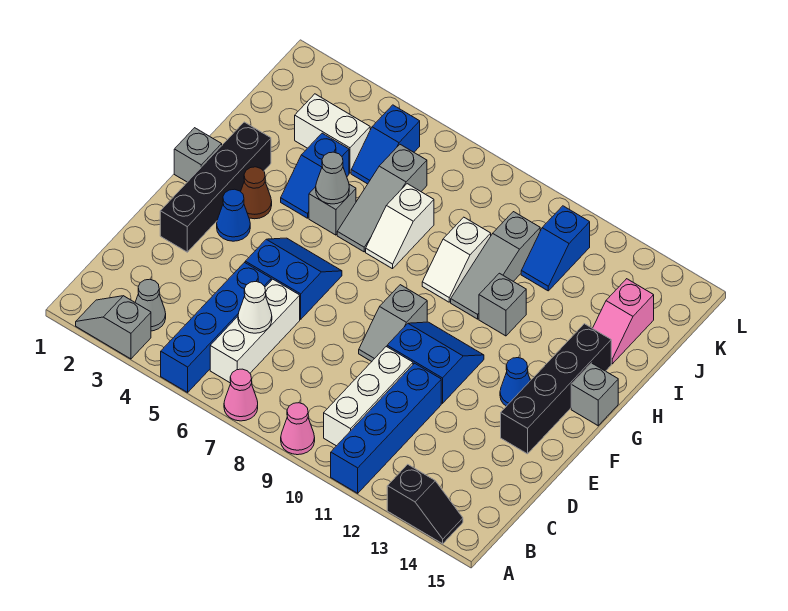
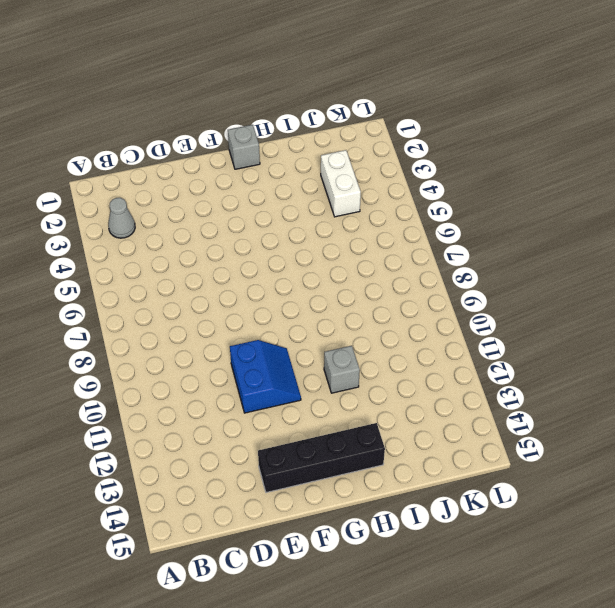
none -> grey 1x2 slope [76,296,151,359]
none -> blue 1x4 brick [161,263,271,392]
none -> pink 1x1 cone [224,369,258,421]
none -> pink 1x1 cone [281,403,315,455]

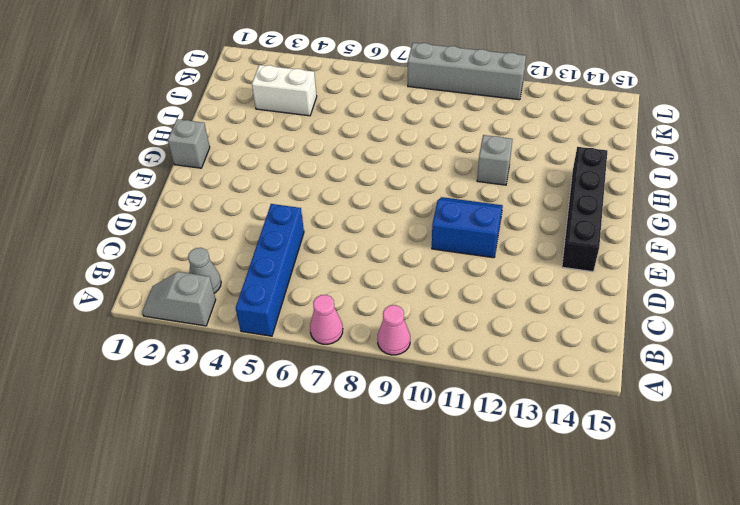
grey 1x4 brick [408,43,526,100] -> none
none -> blue 1x4 brick [331,363,441,493]
none -> black 1x2 slope [387,464,463,544]
none -> white 1x3 brick [210,279,300,383]
none -> white 1x3 brick [324,347,413,446]

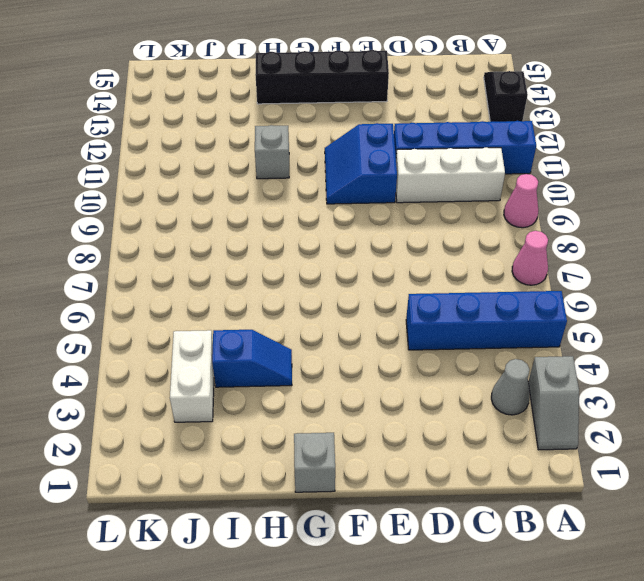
none -> white 1x3 brick [210,279,300,383]
none -> black 1x4 brick [160,122,271,252]
none -> blue 2x2 slope [245,238,342,319]
none -> grey 1x2 slope [359,285,427,362]

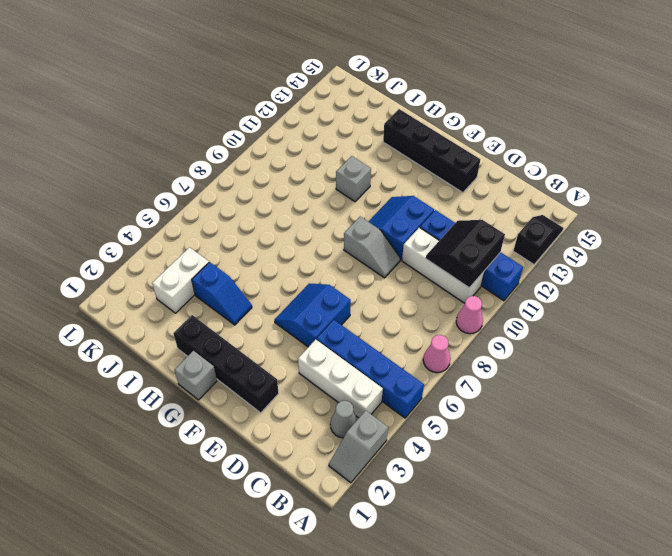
white 1x3 brick [298,339,383,418] -> white 1x3 brick moved to [210,279,300,383]
black 2x2 slope [426,220,505,288] -> none
none -> blue 1x1 cone [217,189,250,241]
none -> blue 1x1 cone [500,358,530,406]
none -> brown 1x1 cone [241,167,272,219]
none -> grey 1x1 brick [571,363,618,426]

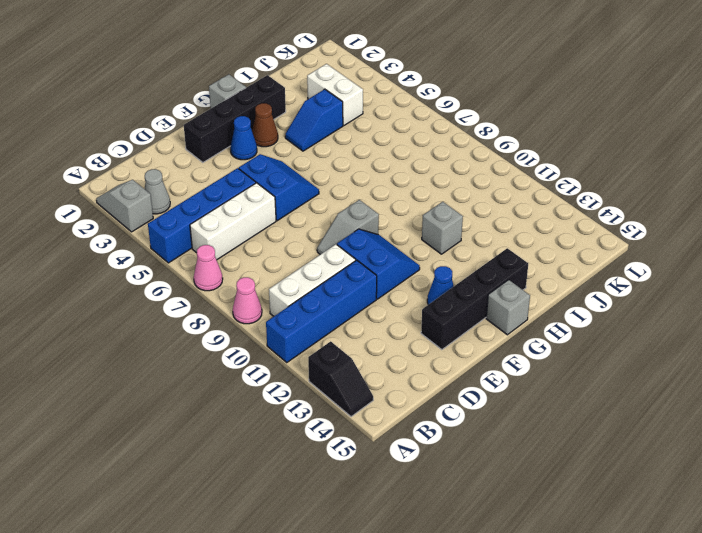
none -> grey 1x1 brick [309,184,356,235]
none -> grey 1x3 slope [337,145,427,252]
none -> white 1x2 slope [366,184,434,269]
none -> white 1x2 slope [422,217,491,302]

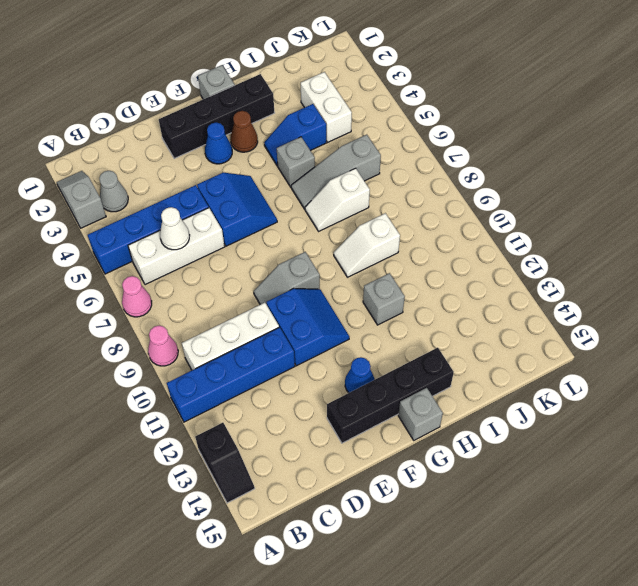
none -> grey 1x3 slope [451,212,540,319]
none -> pink 1x2 slope [593,279,654,364]
none -> blue 1x2 slope [351,105,420,184]
none -> blue 1x2 slope [521,206,590,291]

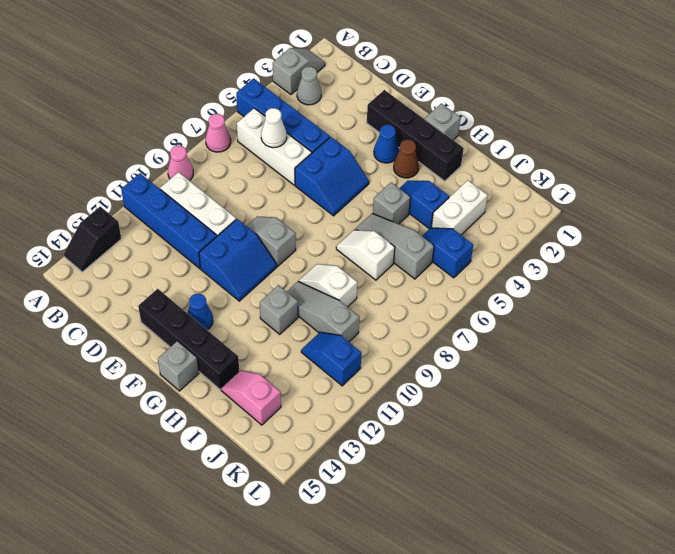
none -> grey 1x1 cone [316,152,349,204]

